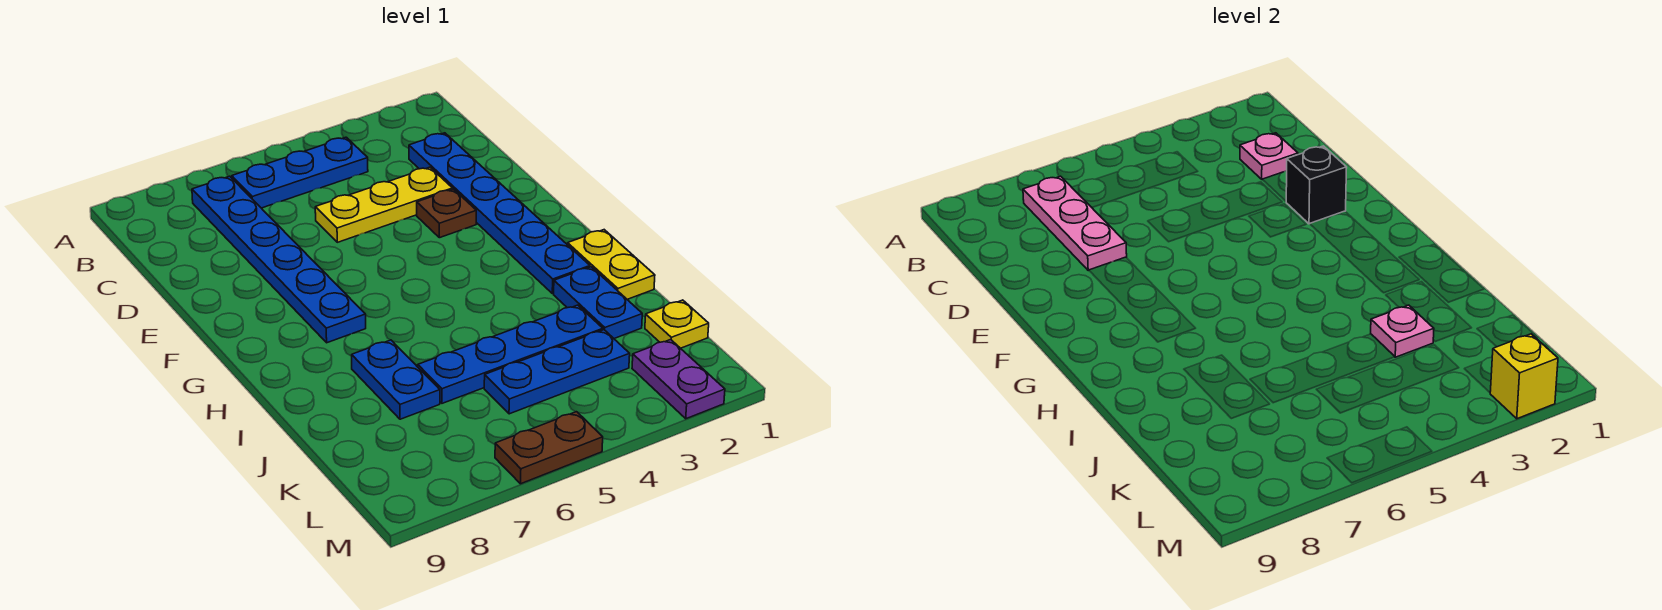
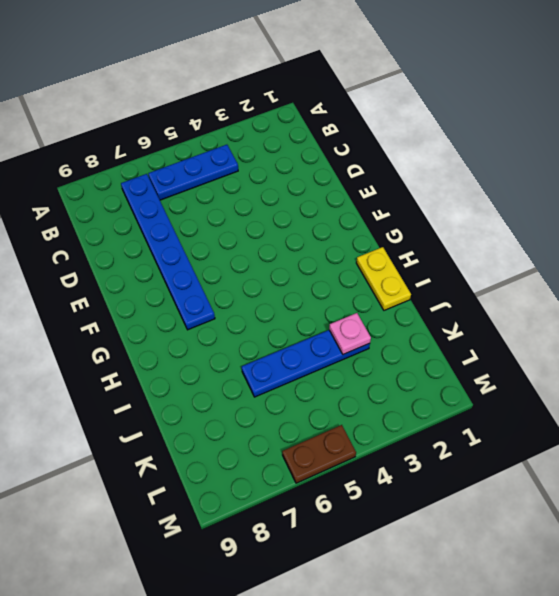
none -> blue 1x6 plate [409,133,590,294]
none -> yellow 1x3 plate [315,167,452,242]
none -> brown 1x1 plate [417,189,476,238]

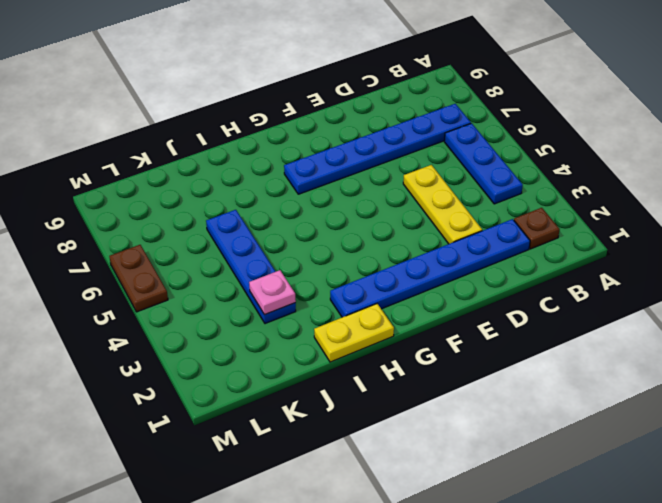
brown 1x1 plate [514,208,560,249] -> brown 1x1 plate moved to [417,189,476,238]
none -> blue 1x2 plate [554,267,642,338]
none -> blue 1x2 plate [352,340,440,419]
none -> yellow 1x1 plate [645,300,709,348]

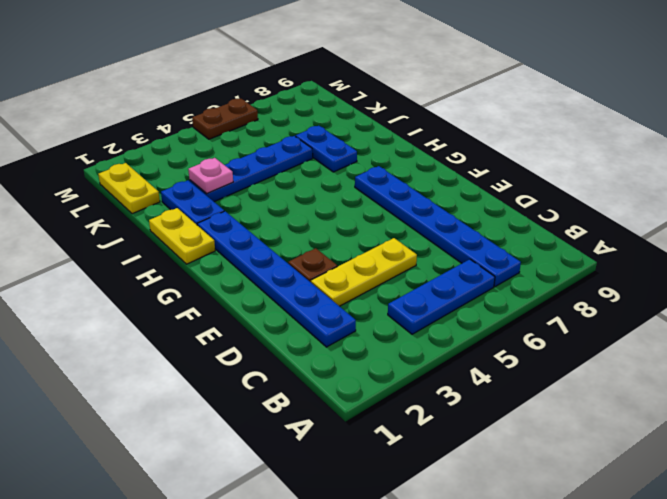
yellow 1x2 plate [98,163,160,214] -> yellow 1x1 plate [645,300,709,348]
none -> blue 1x3 plate [484,330,630,414]
none -> purple 1x2 plate [632,340,725,419]
none -> pink 1x3 plate [1023,176,1127,270]

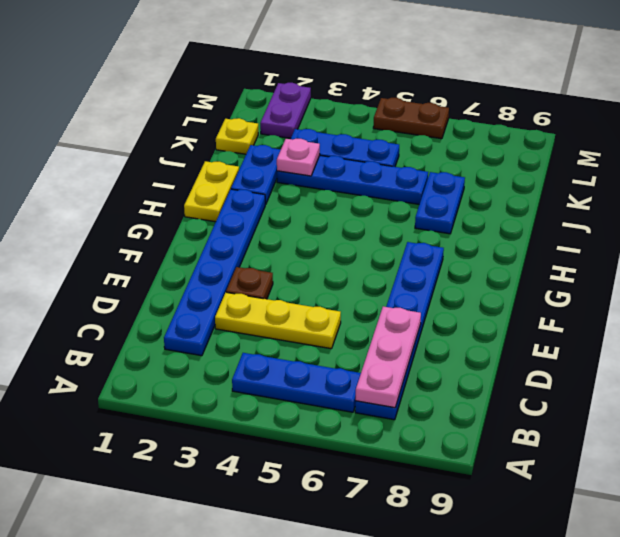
none -> pink 1x1 plate [1240,133,1298,179]
none -> black 1x1 brick [1286,146,1347,224]
none -> yellow 1x1 brick [1490,334,1558,419]

